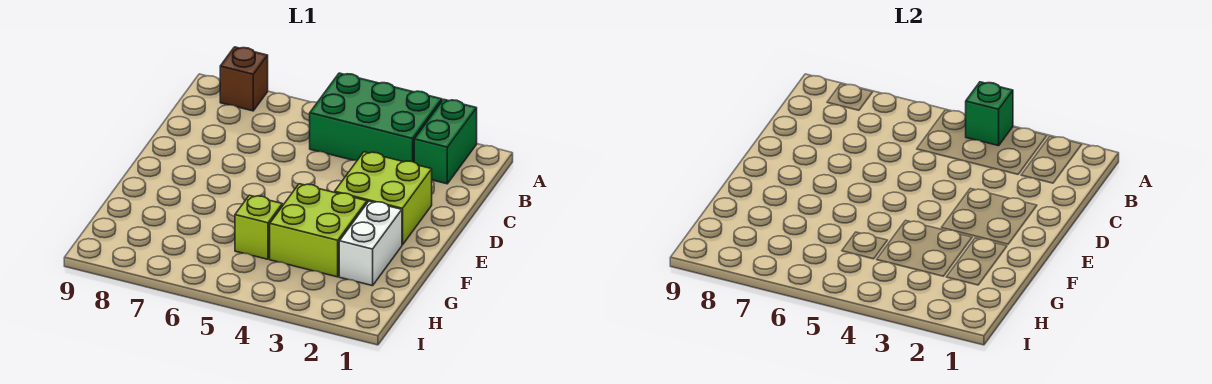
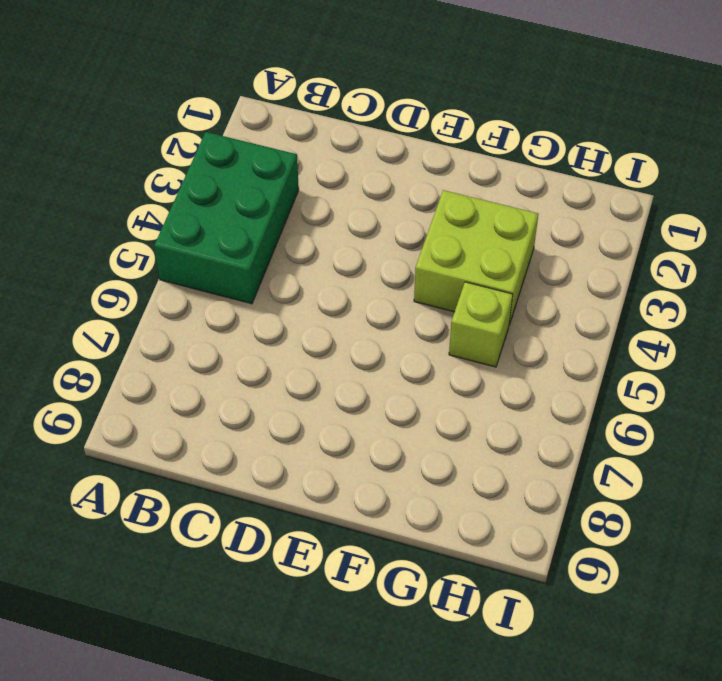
none -> green 1x2 brick [414,99,477,184]
none -> brown 1x1 brick [220,47,268,111]

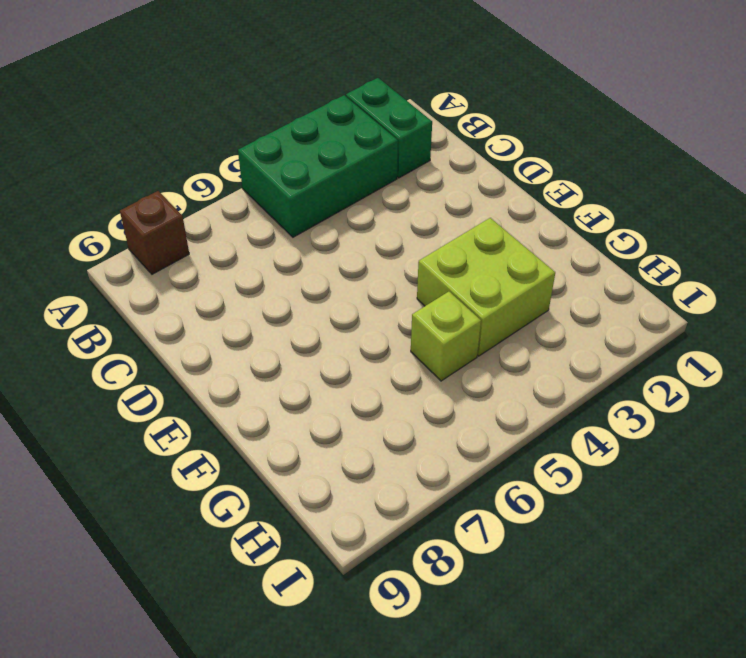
none -> lime 2x2 brick [335,152,432,245]
none -> white 1x2 brick [339,201,402,286]

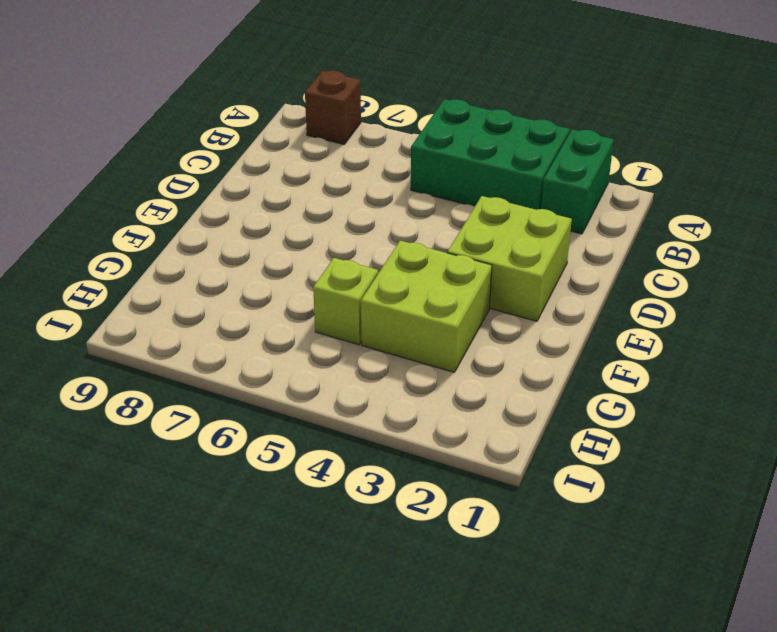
none -> white 1x2 brick [339,201,402,286]
none -> green 1x1 brick [966,82,1013,146]

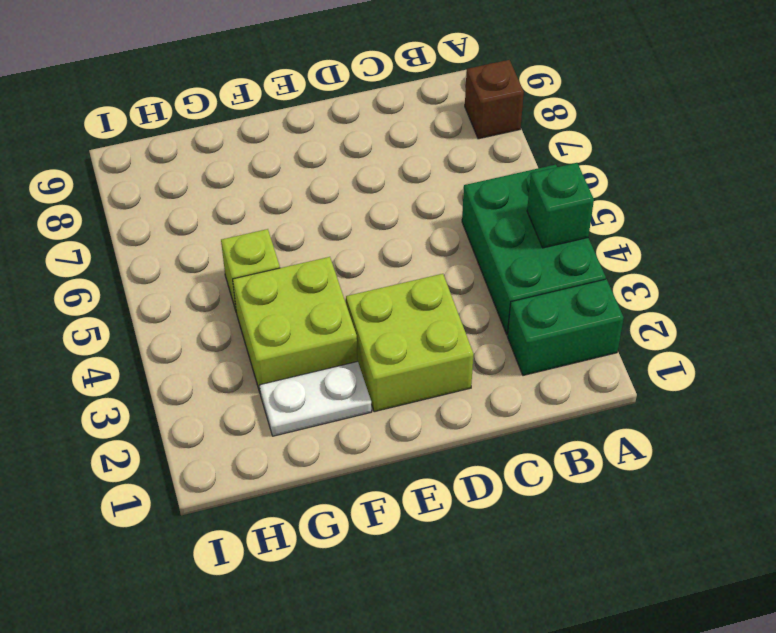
white 1x2 plate [260,361,372,436] -> white 1x2 brick [339,201,402,286]

